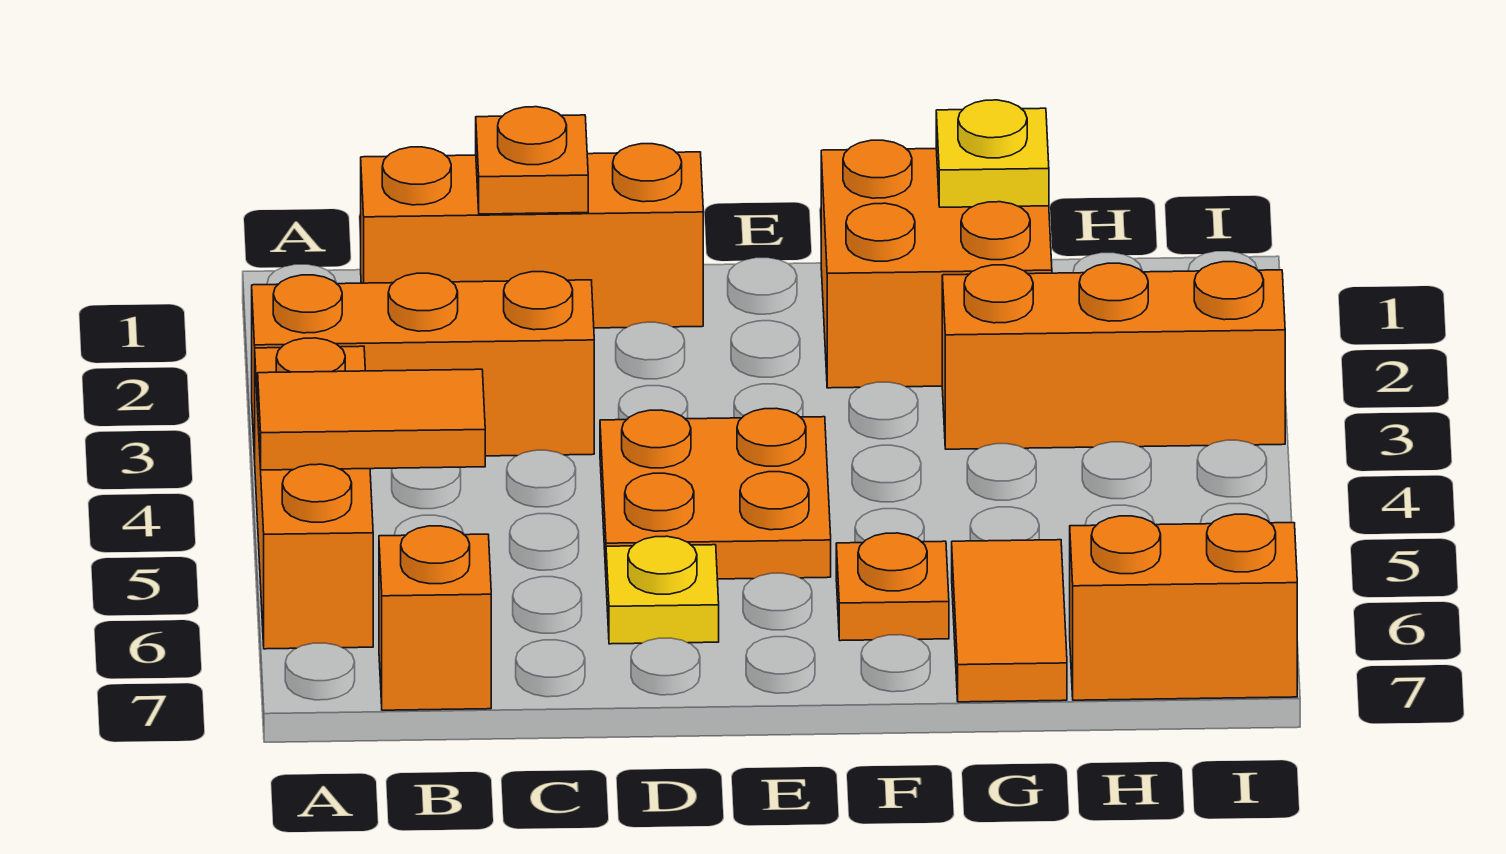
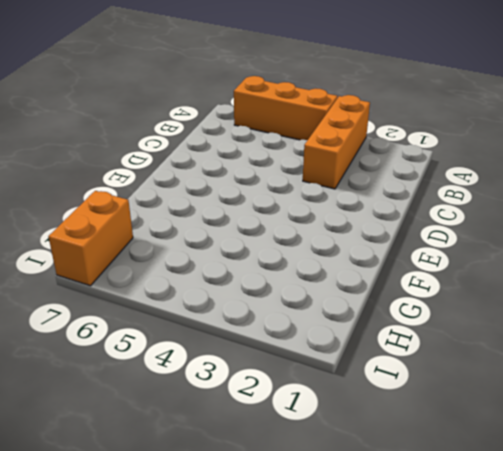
none -> orange 1x3 brick [361,144,703,328]
none -> orange 1x1 brick [379,526,491,710]
none -> orange 2x2 plate [600,408,831,579]

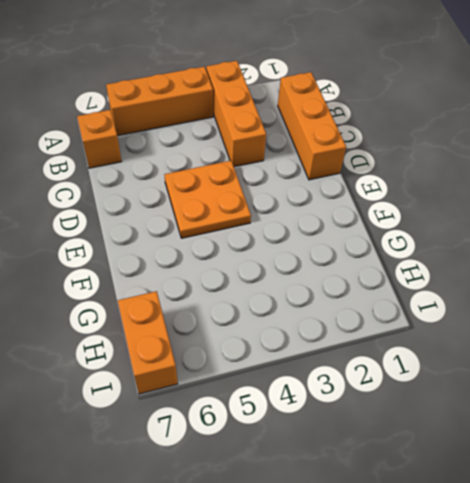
none -> yellow 1x1 plate [606,536,719,644]
none -> orange 2x2 brick [821,140,1052,388]
none -> orange 1x1 plate [836,533,949,641]

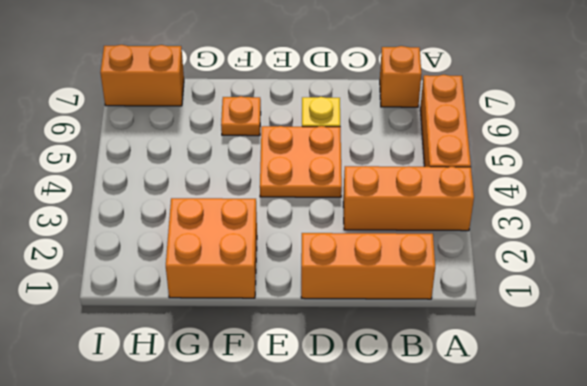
none -> orange 1x3 brick [942,262,1285,449]
none -> orange 1x2 tile [952,540,1067,702]
none -> orange 1x2 tile [258,369,485,470]

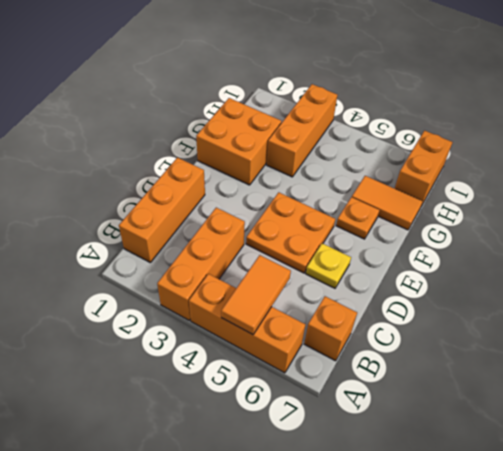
none -> orange 1x1 plate [476,107,588,214]
none -> yellow 1x1 plate [936,100,1049,207]

